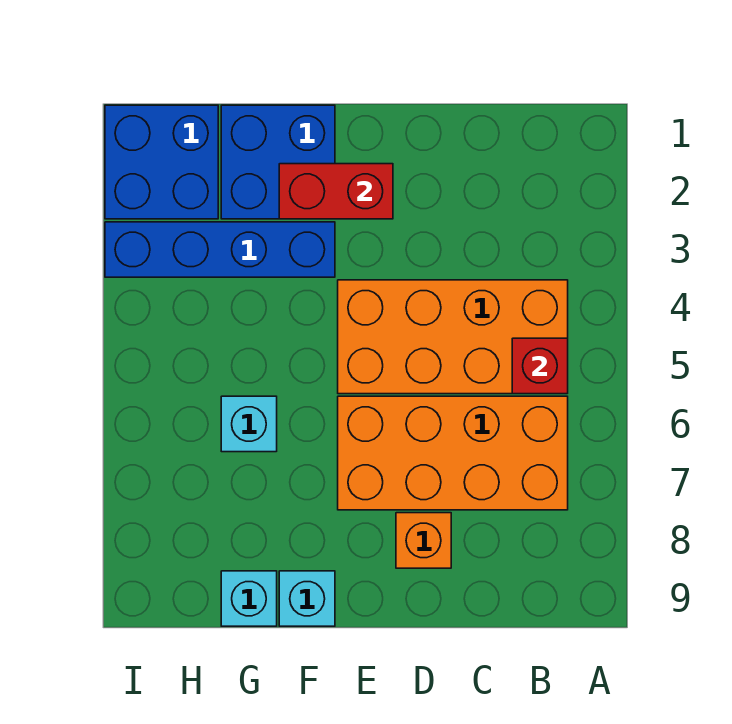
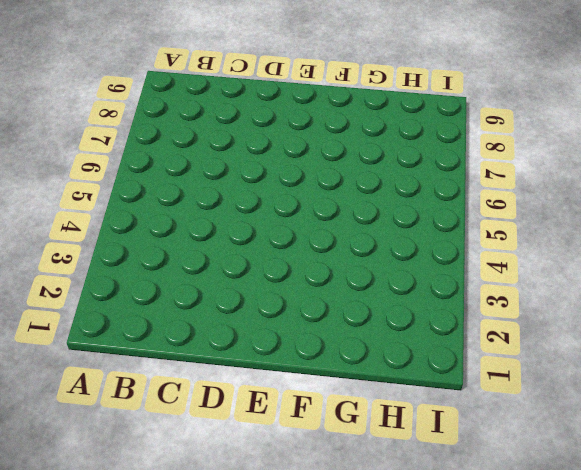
none -> orange 2x4 brick [338,280,568,394]
none -> orange 2x4 brick [338,396,568,510]

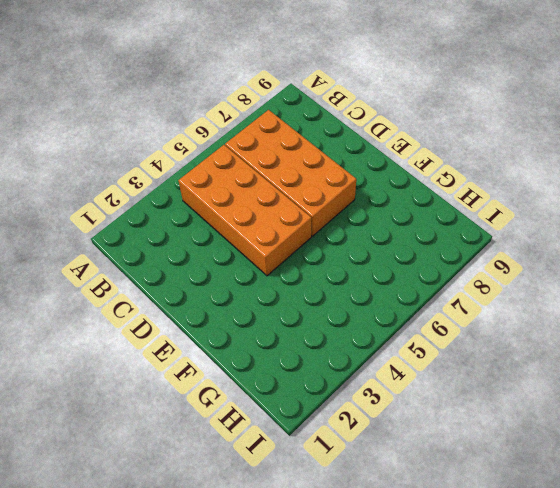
none -> orange 1x1 brick [396,513,451,568]
none -> blue 2x2 brick [221,105,335,219]

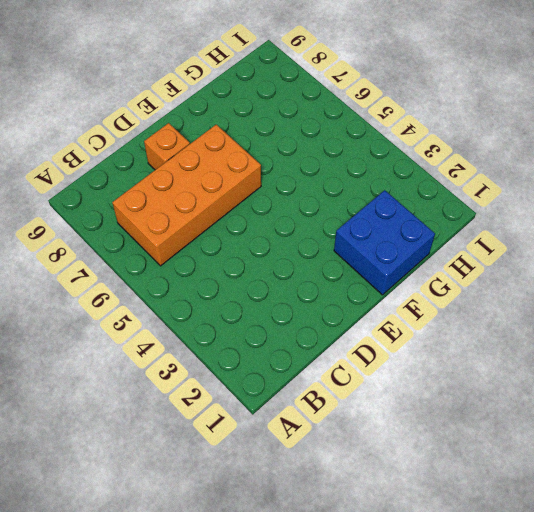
none -> orange 2x4 brick [338,280,568,394]
none -> blue 1x4 brick [105,222,335,277]

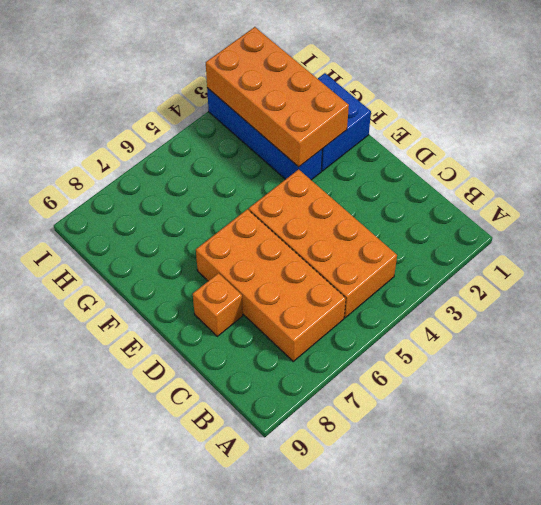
orange 2x4 brick [206,27,349,167] -> red 1x2 brick [279,164,393,219]
none -> cyan 1x1 brick [279,571,335,626]
none -> cyan 1x1 brick [221,396,277,452]

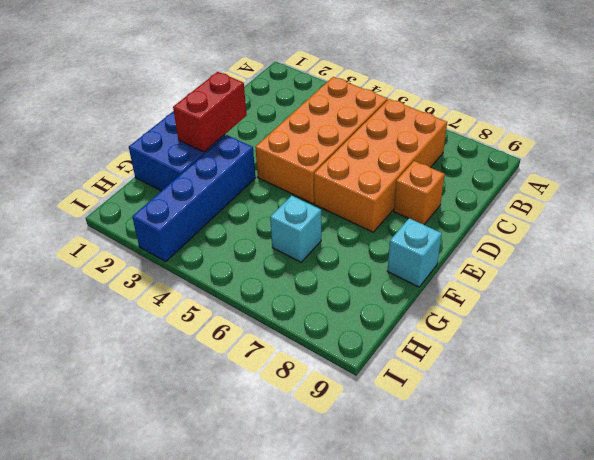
none -> cyan 1x1 brick [221,571,277,626]
none -> blue 2x2 brick [105,105,218,219]

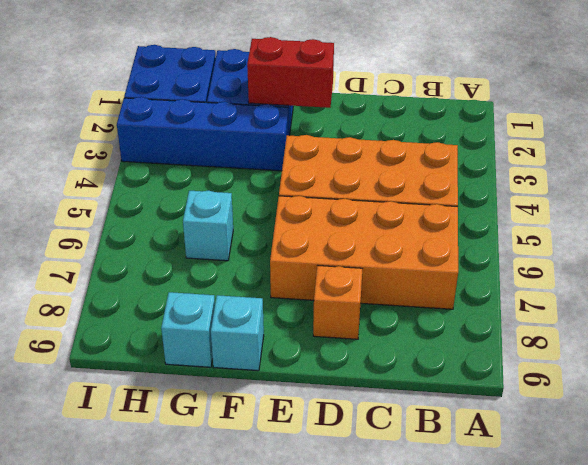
none -> red 1x1 brick [512,338,568,394]

